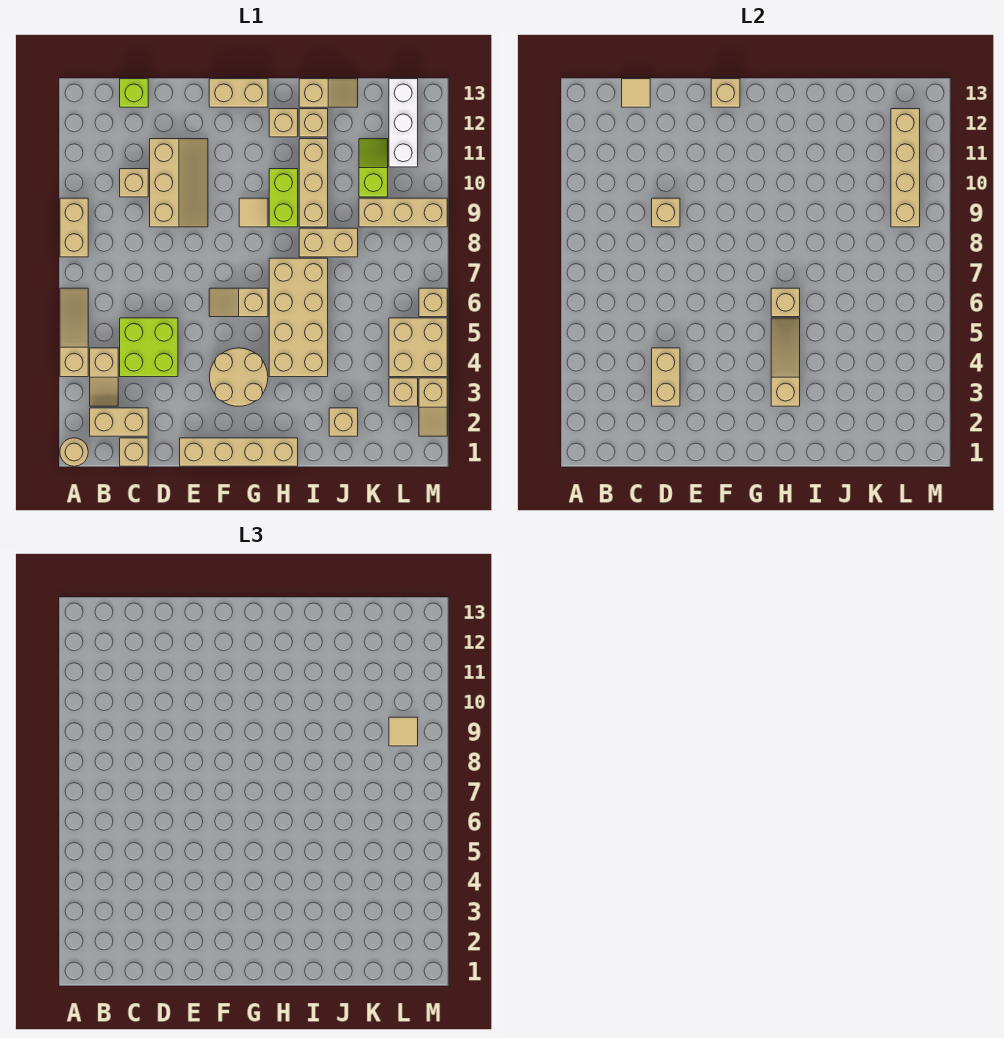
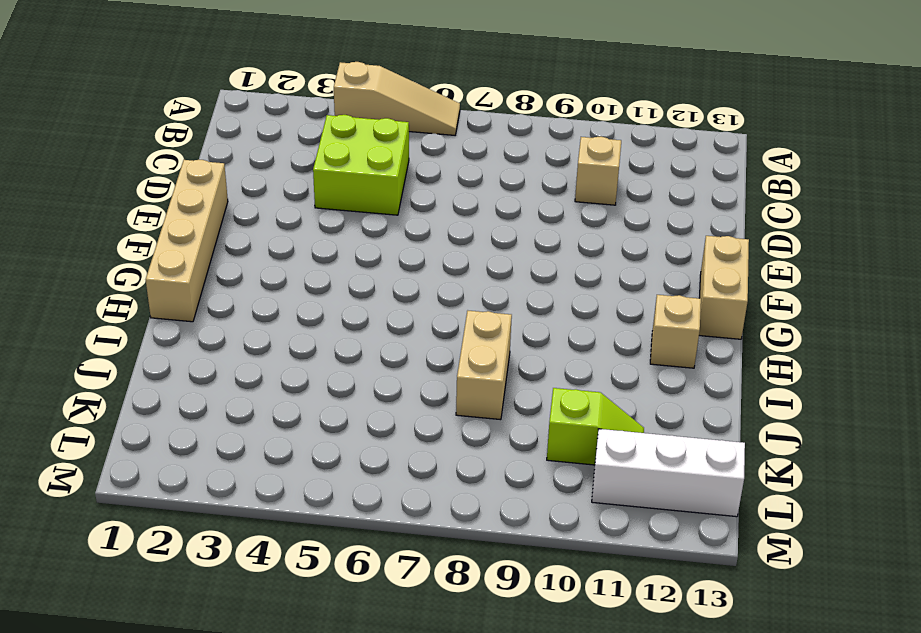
none -> tan 1x1 round brick [60,438,88,466]
none -> tan 1x2 brick [60,198,88,257]
none -> tan 1x2 brick [90,408,148,436]
none -> tan 1x2 slope [90,348,118,406]

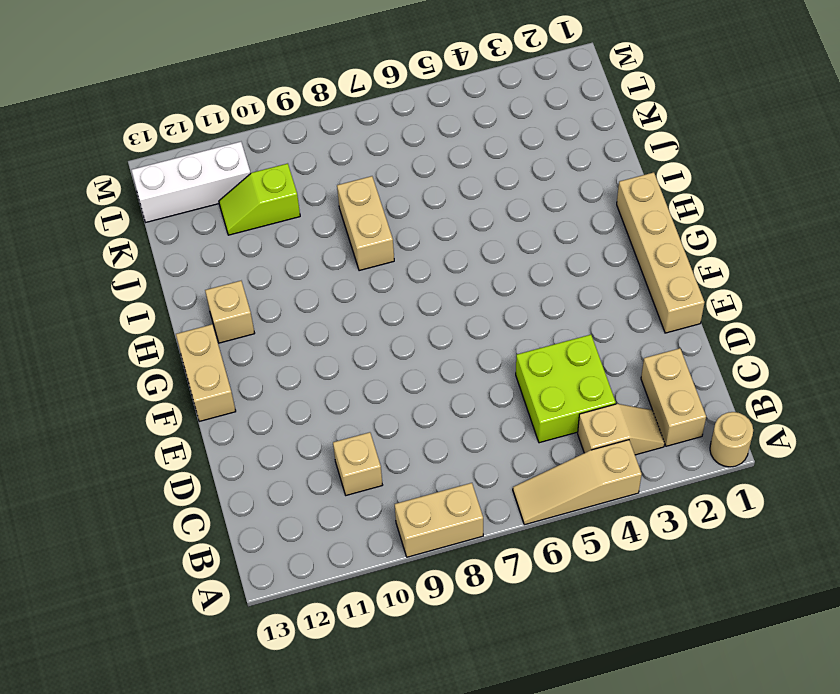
none -> tan 1x1 brick [120,438,148,466]
none -> lime 1x1 brick [120,79,148,107]
none -> tan 2x3 slope [150,139,208,227]
none -> tan 2x2 round brick [209,348,268,406]

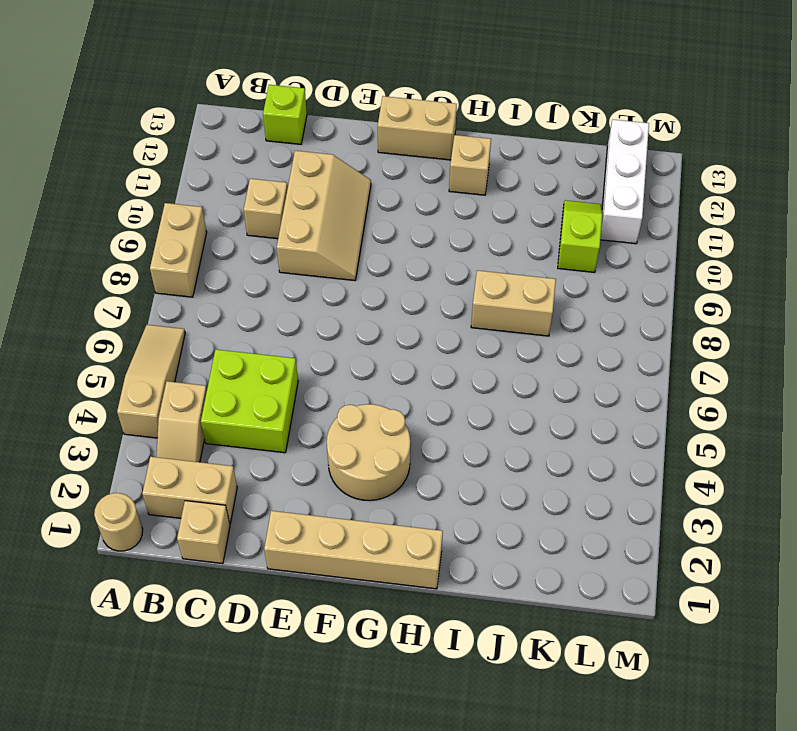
none -> tan 1x2 slope [209,288,268,317]
none -> tan 1x1 tile [239,198,268,227]
none -> tan 2x4 brick [269,258,328,377]
none -> lime 1x2 brick [269,169,298,227]

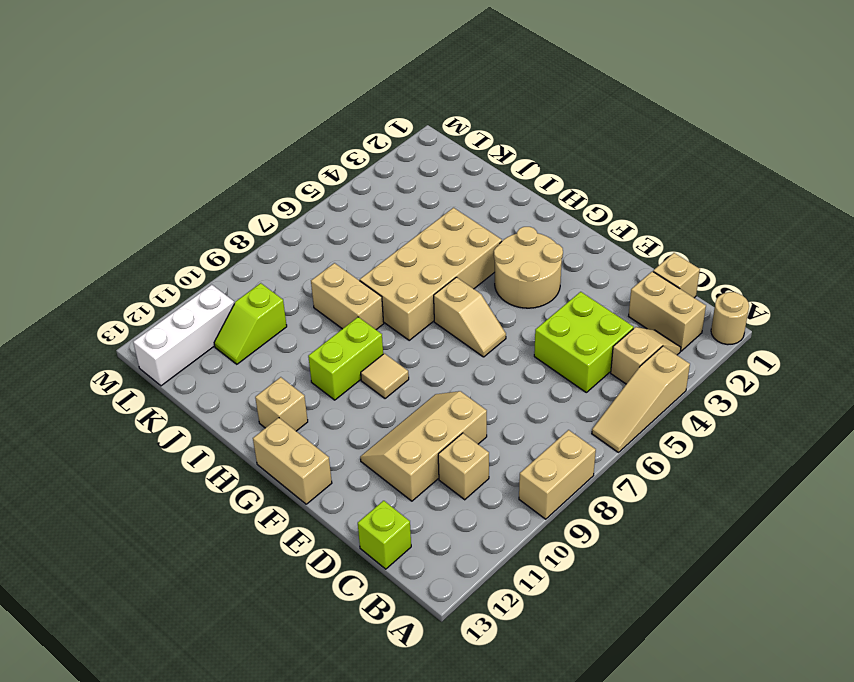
none -> tan 1x4 brick [180,438,298,466]
none -> tan 1x3 brick [299,139,328,227]
none -> tan 1x1 brick [299,109,328,137]
none -> tan 1x2 slope [299,79,358,107]

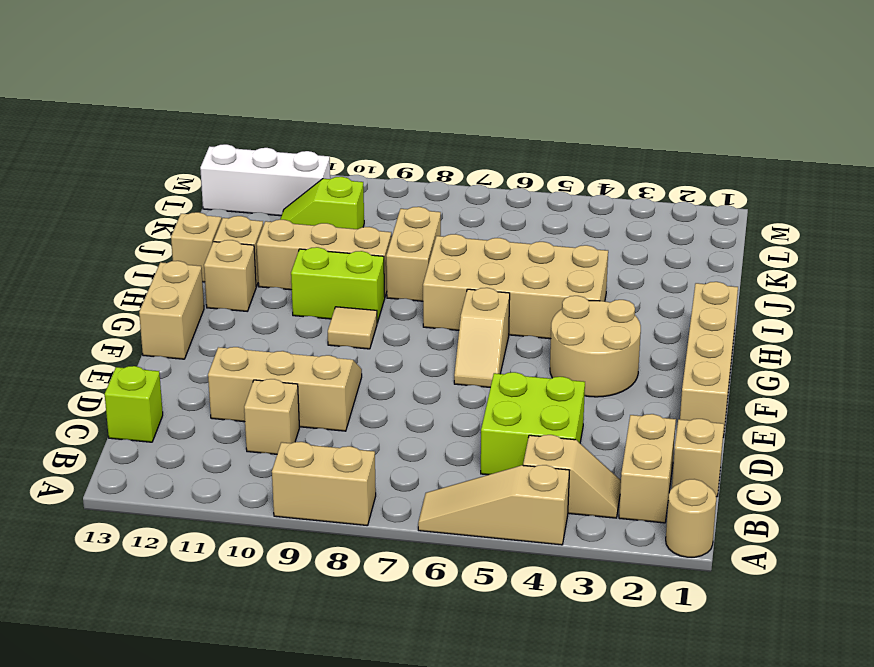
none -> tan 1x1 brick [329,408,358,436]
none -> tan 1x3 brick [359,198,447,227]
none -> tan 1x1 brick [389,378,418,406]
none -> tan 2x2 brick [389,318,447,377]

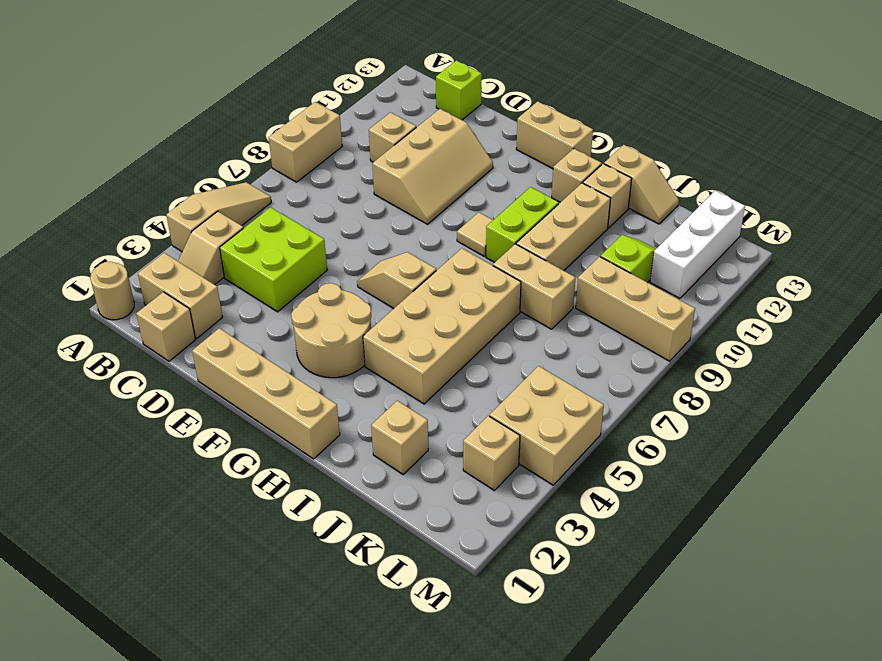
none -> tan 1x2 slope [419,378,447,436]
none -> tan 1x1 brick [419,288,447,317]
none -> tan 1x1 tile [622,79,650,107]
none -> tan 1x2 brick [652,348,680,406]

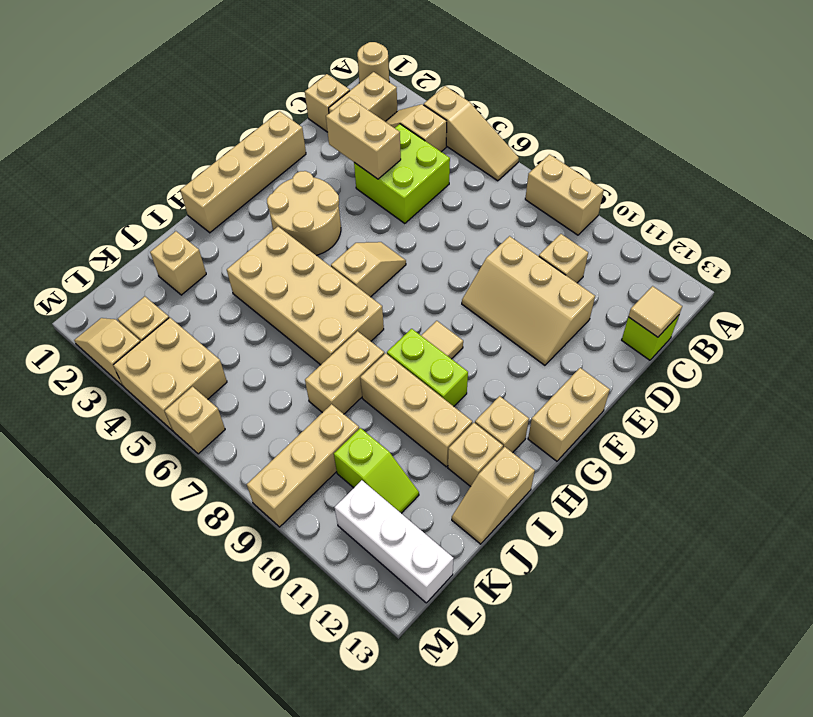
none -> tan 1x1 brick [652,198,680,227]
none -> tan 1x1 brick [711,79,740,107]
none -> tan 1x3 slope [771,318,800,406]
none -> tan 1x1 brick [771,288,800,317]

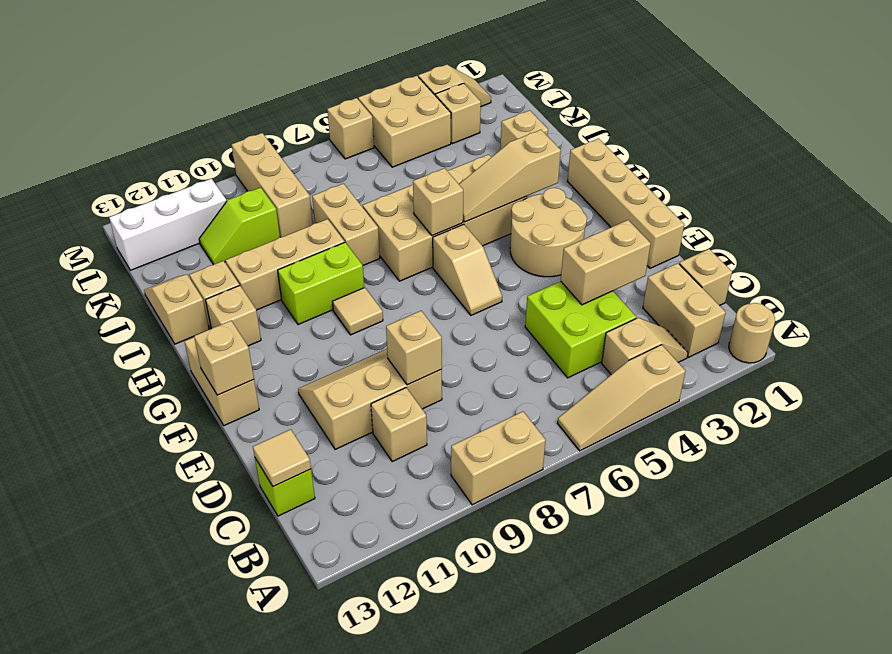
none -> tan 1x4 brick [891,109,920,227]
none -> tan 1x1 tile [389,717,418,746]

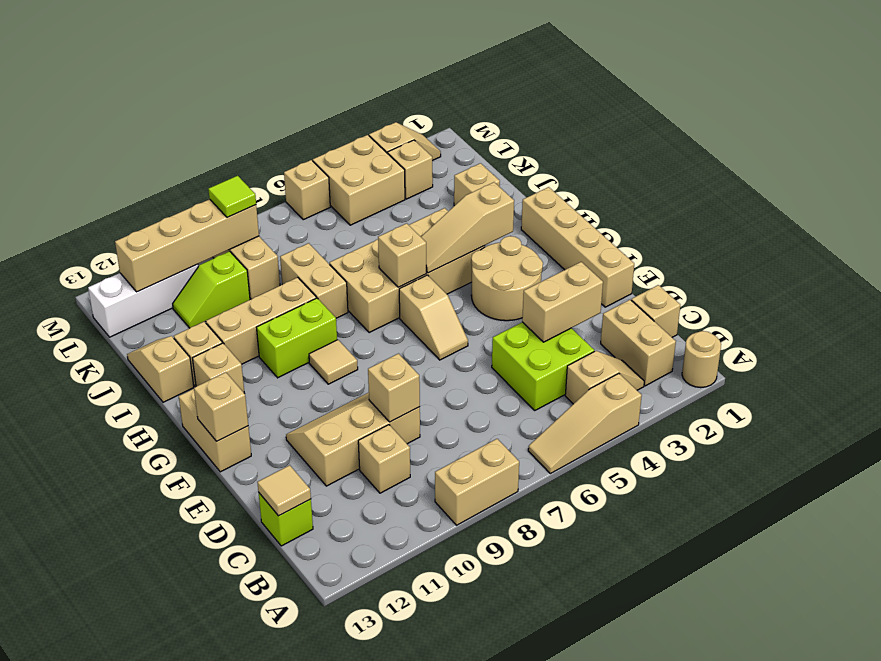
lime 1x1 tile [208,176,256,218] -> tan 1x1 tile [389,717,418,746]

